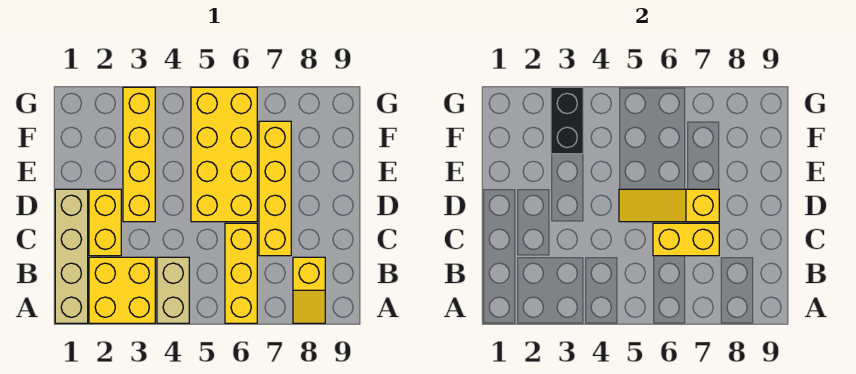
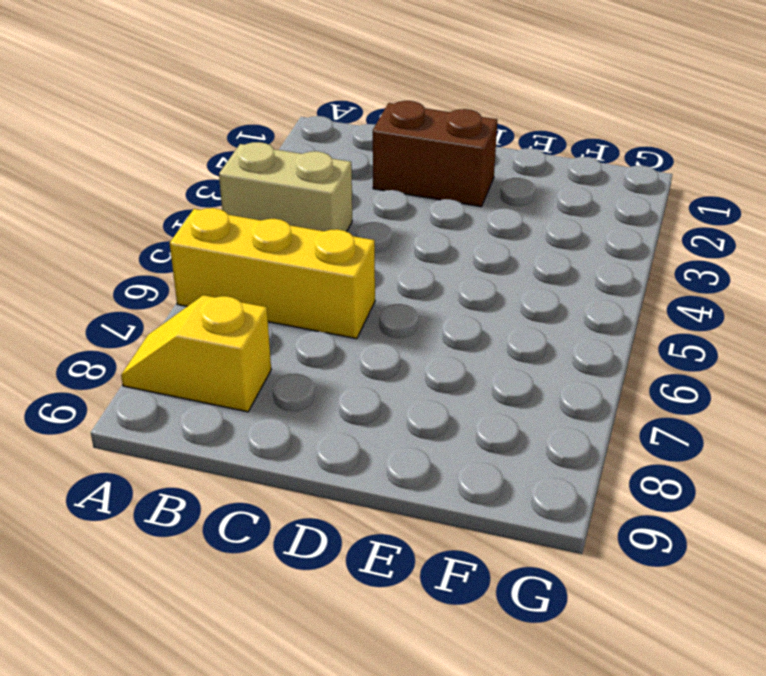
brown 1x2 brick [373,101,497,207] -> yellow 1x2 brick [89,189,121,256]
none -> tan 1x4 brick [55,189,88,323]
none -> yellow 2x2 brick [89,257,155,323]
none -> yellow 1x4 brick [259,121,291,256]

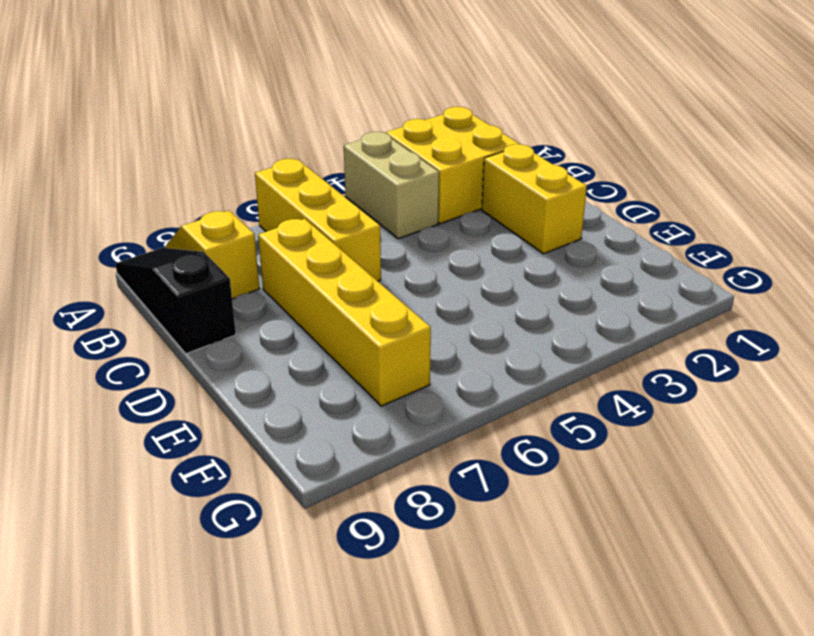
black 1x3 slope [115,248,236,354] -> none
none -> tan 1x4 brick [55,189,88,323]
none -> yellow 1x4 brick [123,87,155,222]
none -> yellow 2x4 brick [191,87,257,222]

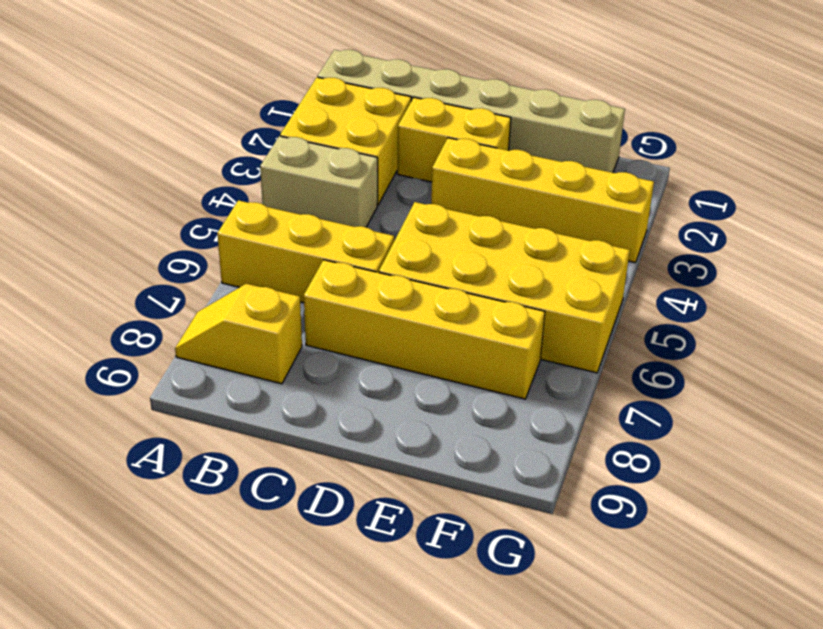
tan 1x6 brick [318,50,625,173] -> tan 1x4 brick [55,189,88,323]
none -> yellow 1x2 brick [653,223,719,256]
none -> yellow 1x3 slope [619,189,719,222]
none -> black 1x2 brick [551,87,583,154]

